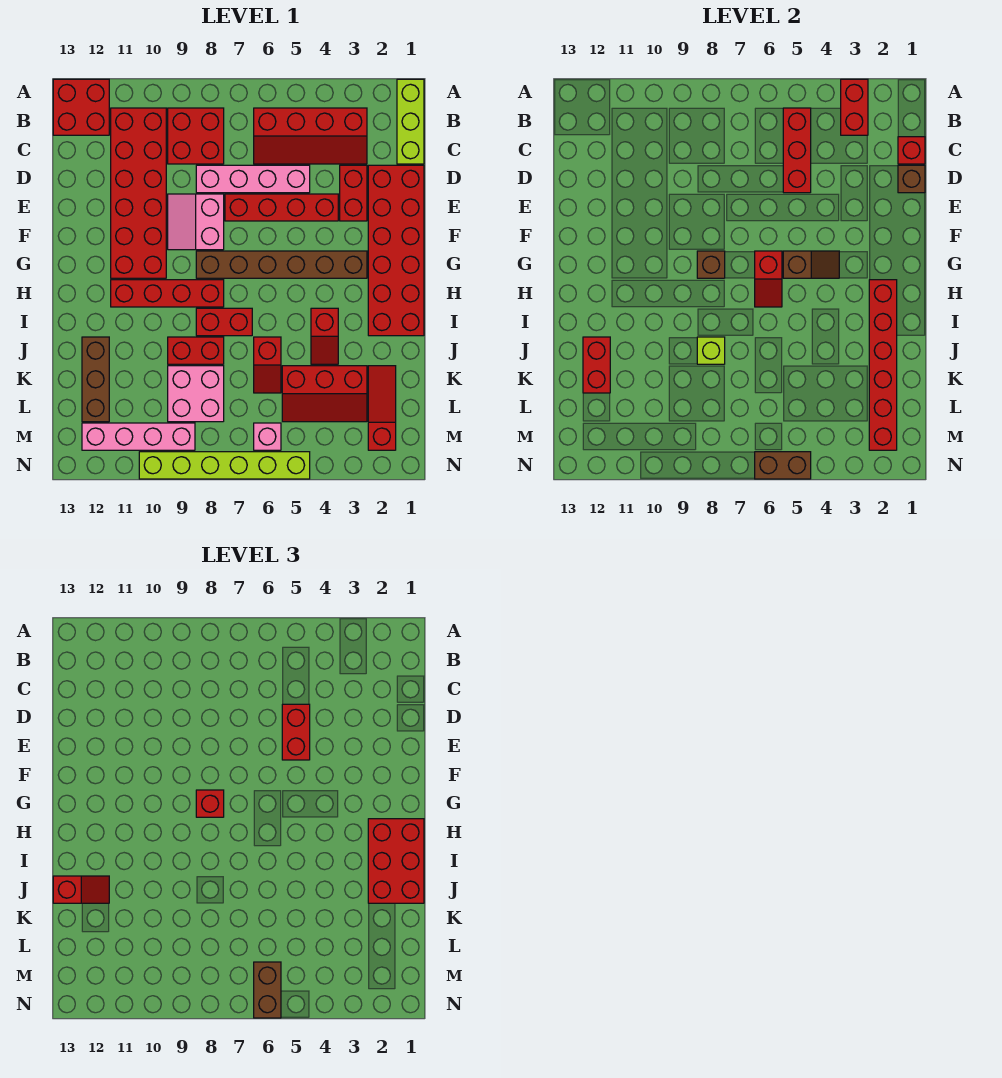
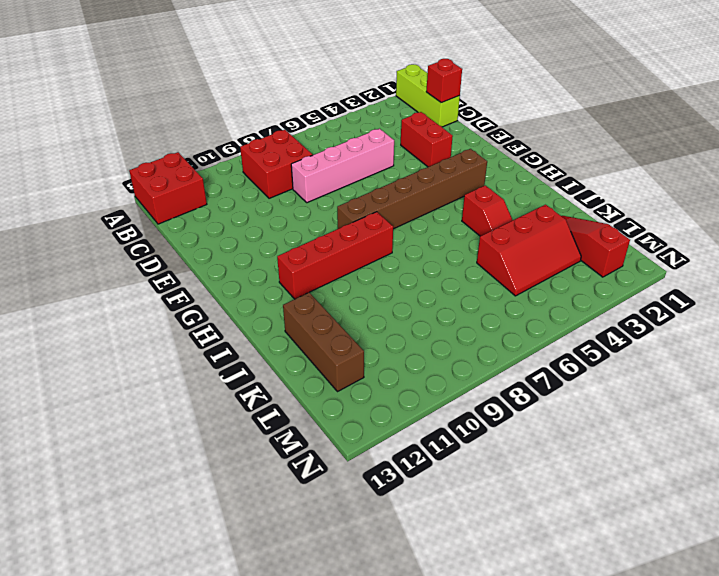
none -> red 2x4 slope [254,108,367,164]
none -> red 2x6 brick [111,108,166,278]
none -> red 2x6 brick [368,165,424,336]
none -> red 1x4 brick [225,194,338,221]

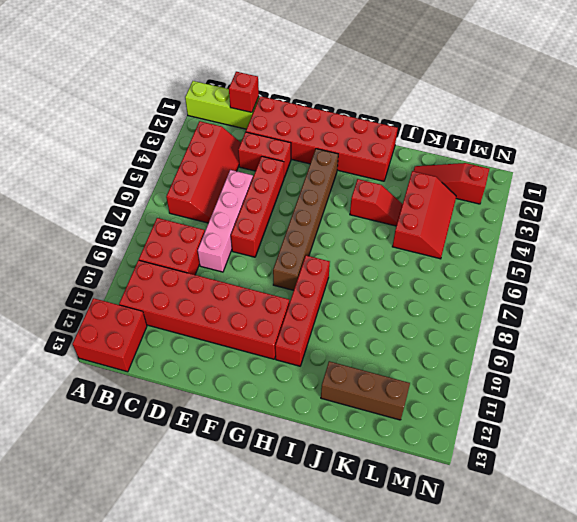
none -> pink 2x2 slope [168,194,224,250]
none -> red 1x2 brick [196,308,252,336]
none -> red 1x2 slope [254,337,281,393]
none -> red 1x2 brick [168,337,224,364]

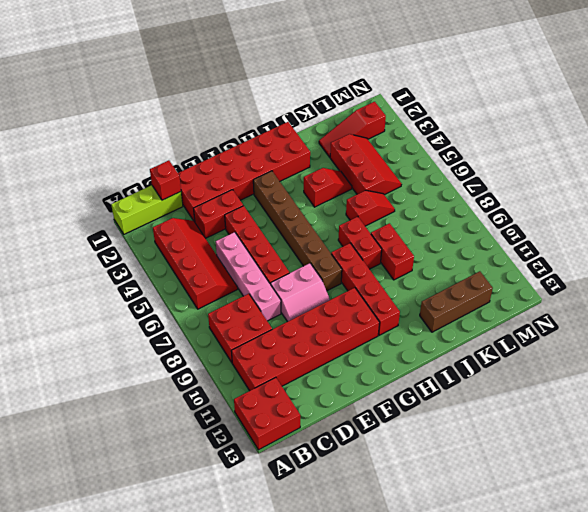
none -> pink 2x2 brick [168,366,224,422]
none -> pink 1x1 brick [254,423,281,450]
none -> pink 1x4 brick [82,423,195,450]
none -> lime 1x6 brick [139,452,310,479]

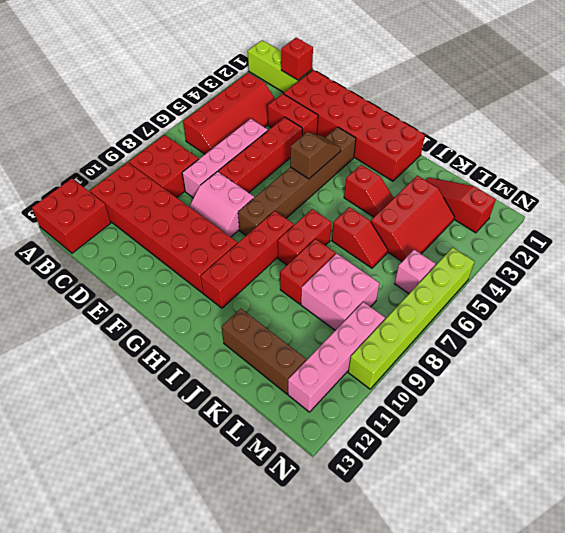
none -> red 1x2 brick [841,79,868,135]
none -> red 1x3 brick [783,108,811,193]
none -> brown 1x1 brick [898,165,925,193]
none -> red 1x2 slope [755,251,782,307]

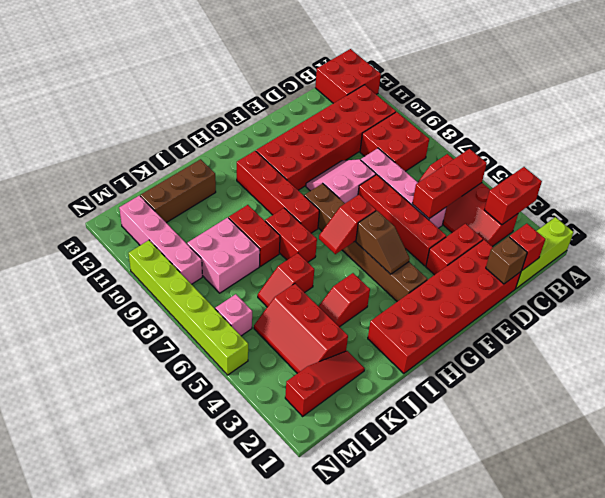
none -> brown 1x1 brick [697,251,725,278]
none -> red 1x6 brick [869,280,897,450]
none -> lime 1x1 brick [697,337,725,364]
none -> red 1x2 brick [583,337,610,393]

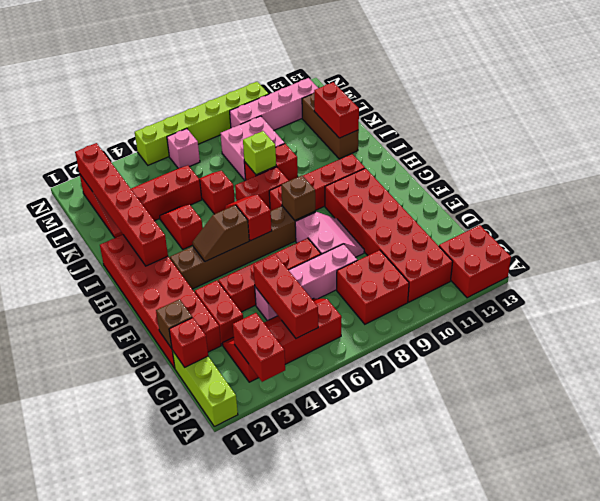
none -> brown 1x2 brick [755,452,811,479]
none -> red 1x2 brick [282,704,310,760]
none -> red 1x1 brick [196,790,224,817]
none -> red 2x3 brick [368,819,424,903]

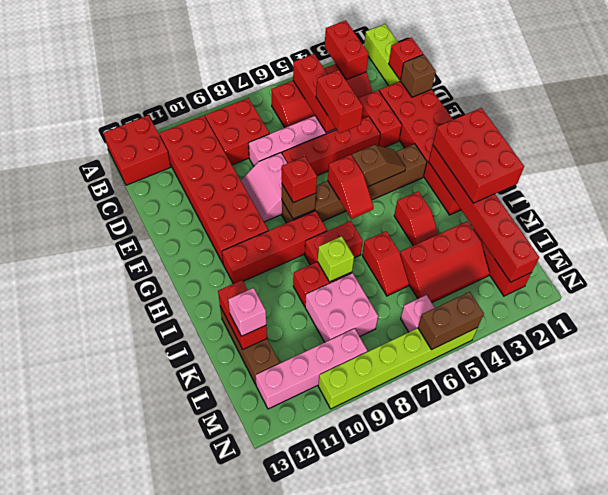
pink 1x1 brick [228,288,266,336] -> none
none -> red 1x2 slope [53,876,109,903]
none -> brown 1x2 brick [254,962,281,1018]

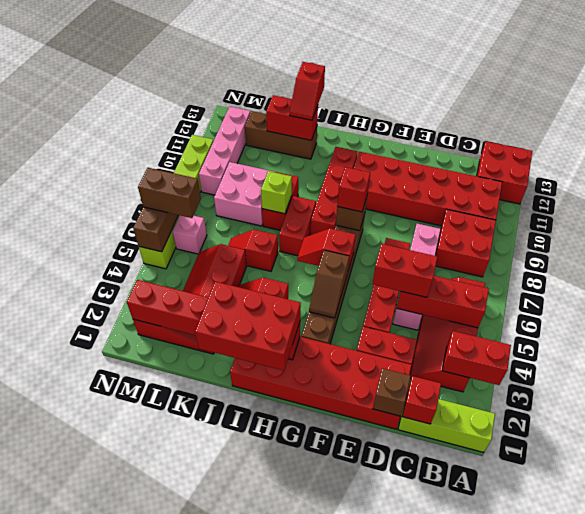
none -> pink 2x2 slope [168,194,224,250]

